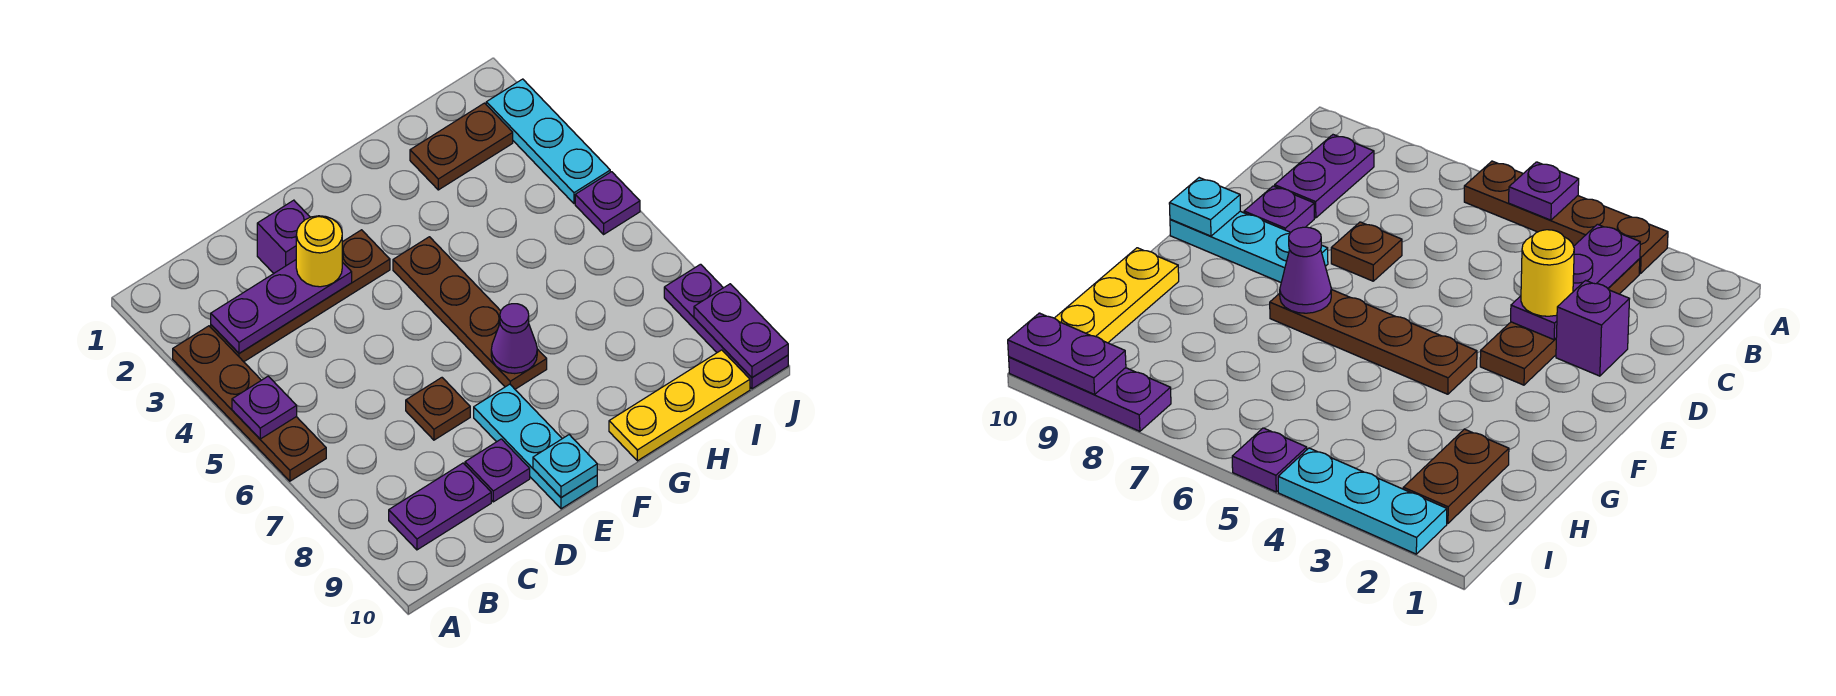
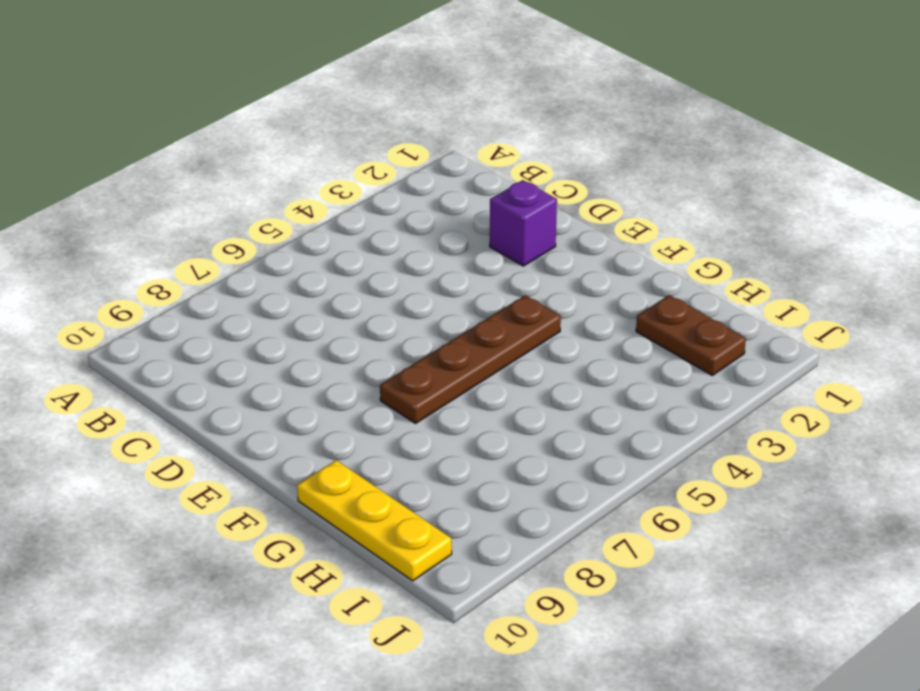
none -> brown 1x4 plate [173,326,326,481]
none -> brown 1x4 plate [211,230,390,362]
none -> purple 1x2 plate [389,463,491,550]

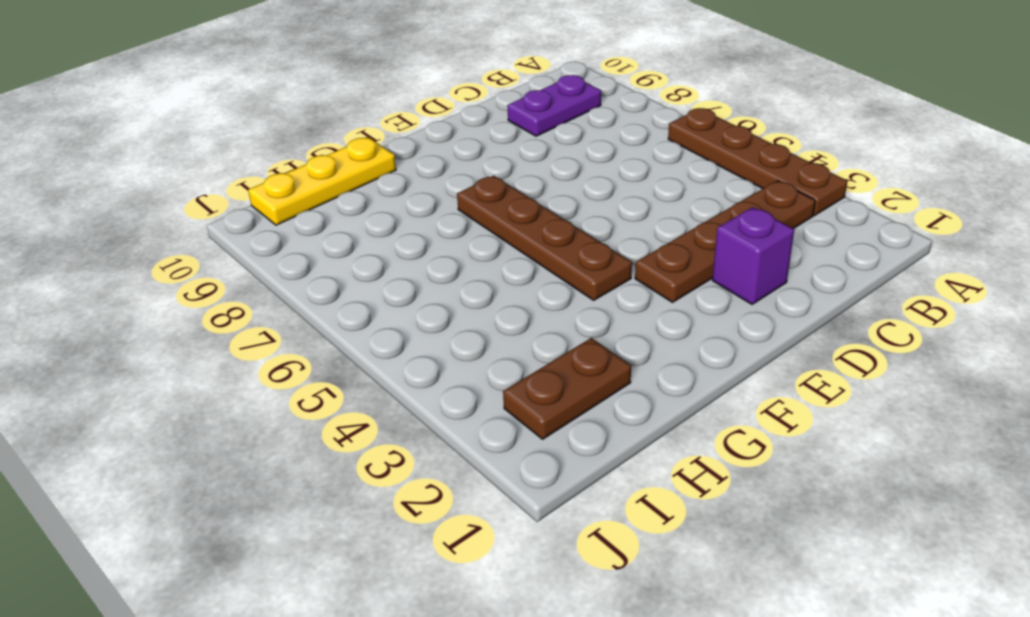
none -> brown 1x1 plate [406,378,470,440]
none -> purple 1x1 plate [465,439,530,502]
none -> cyan 1x3 plate [474,384,597,509]

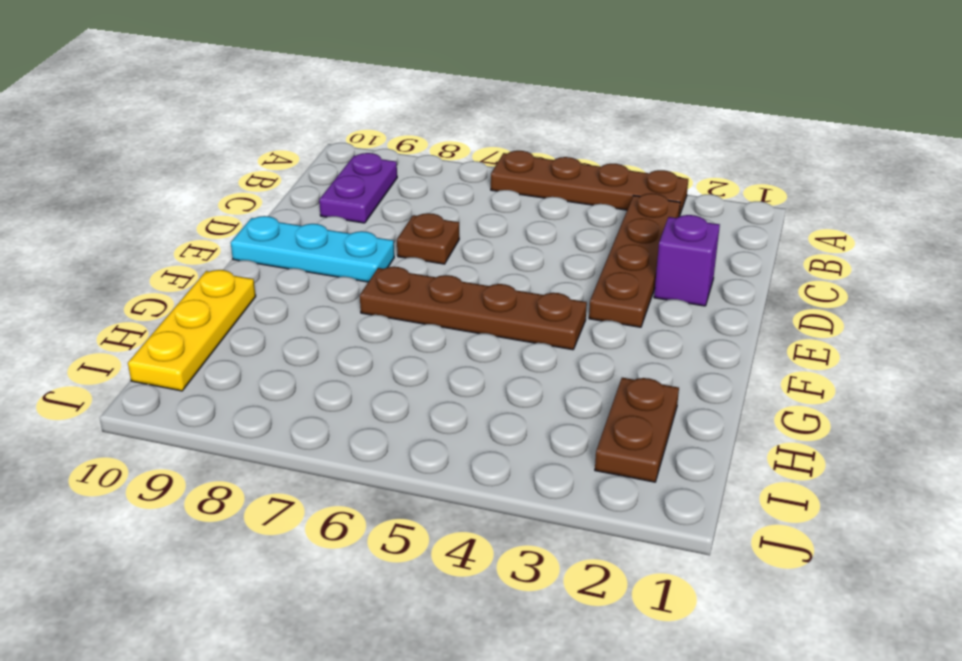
none -> purple 1x1 plate [465,439,530,502]
none -> cyan 1x3 plate [486,79,610,204]
none -> purple 1x1 plate [575,172,640,234]

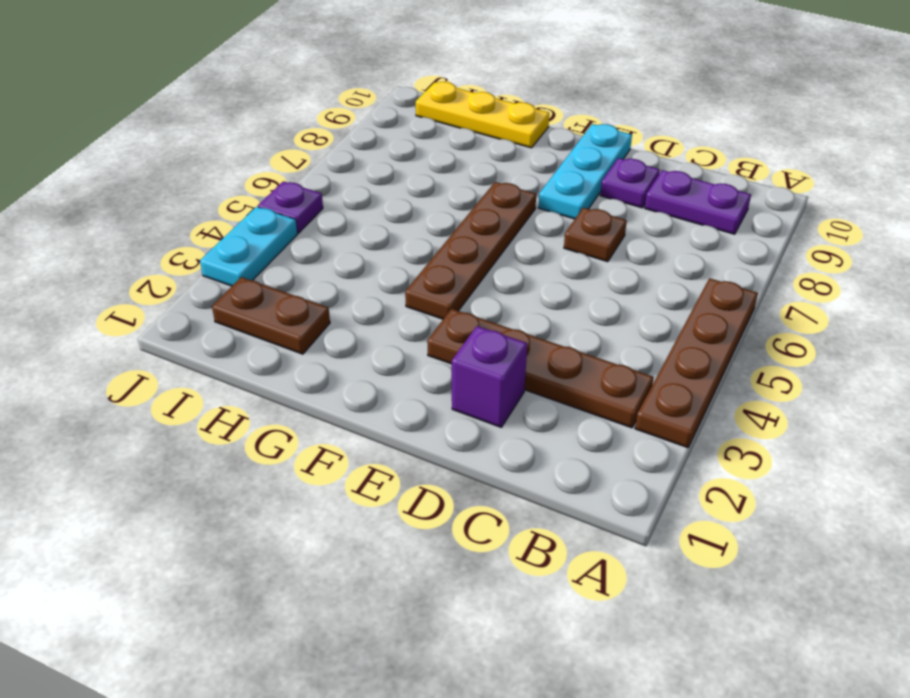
cyan 1x2 plate [200,207,297,286] -> cyan 1x3 plate [486,79,610,204]
none -> purple 1x3 plate [664,264,788,389]
none -> purple 1x1 plate [232,376,297,439]
none -> purple 1x3 plate [211,260,352,353]

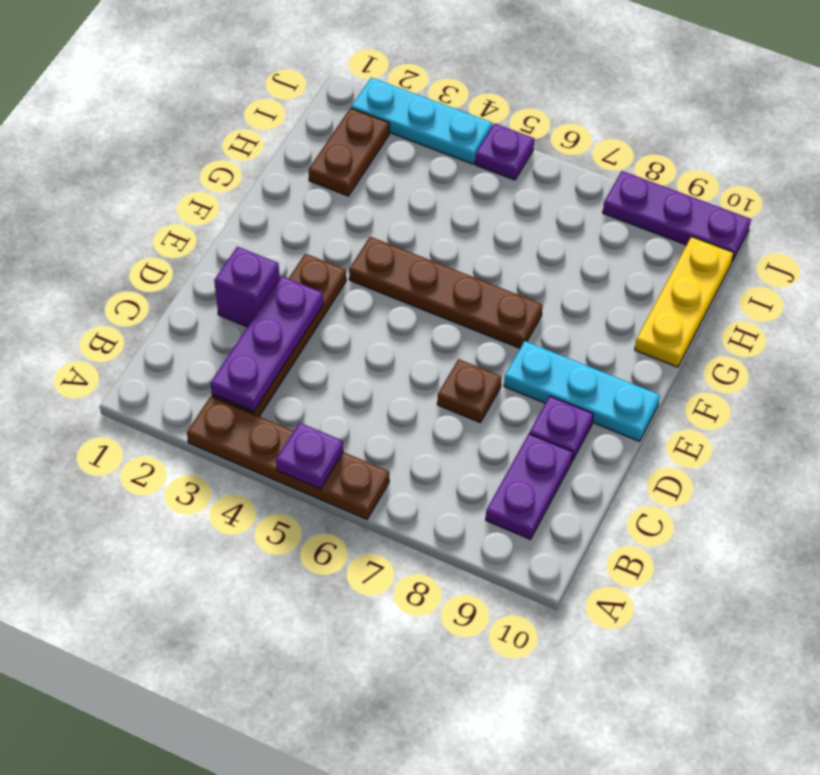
none -> cyan 1x1 plate [533,435,597,498]
none -> purple 1x1 cone [491,304,537,374]
none -> purple 1x2 plate [694,284,788,377]

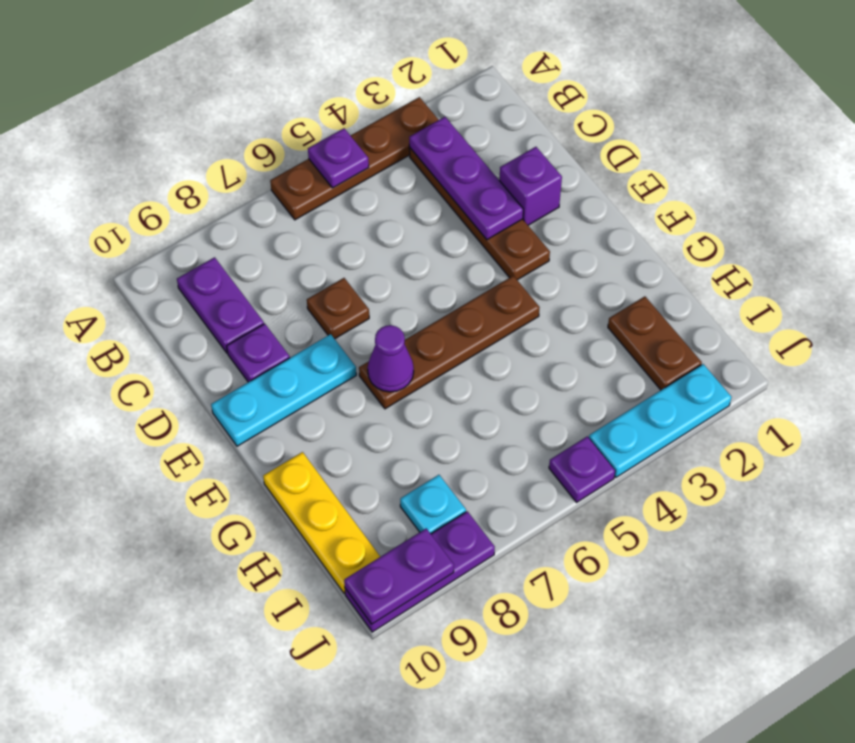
cyan 1x1 plate [400,475,466,534] -> cyan 1x1 plate moved to [533,435,597,498]
none -> yellow 1x1 round brick [296,216,342,287]

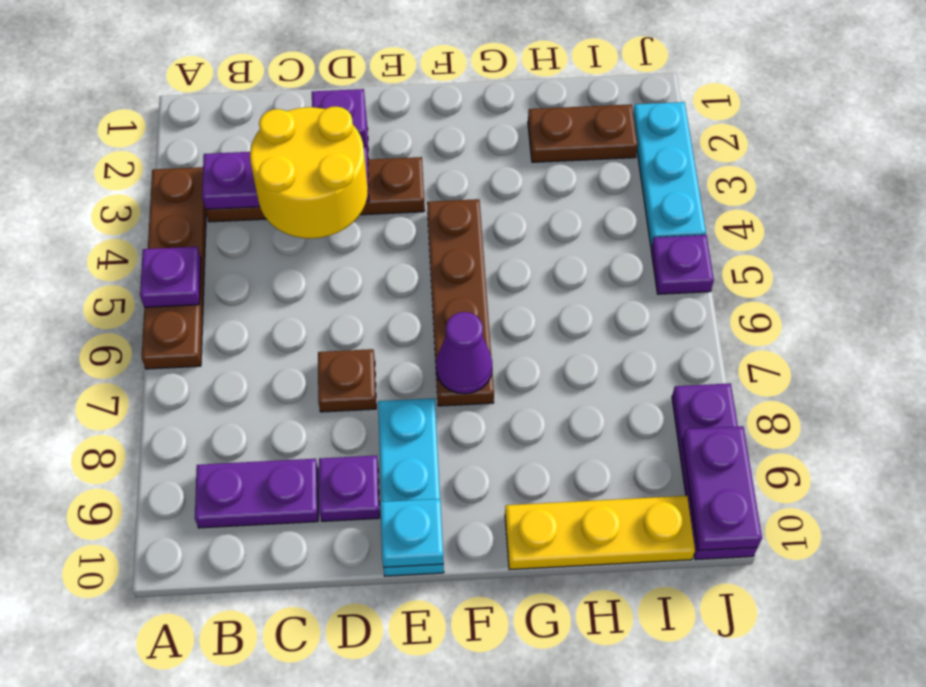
yellow 2x2 round brick [250,107,368,238] -> yellow 1x1 round brick [296,216,342,287]

